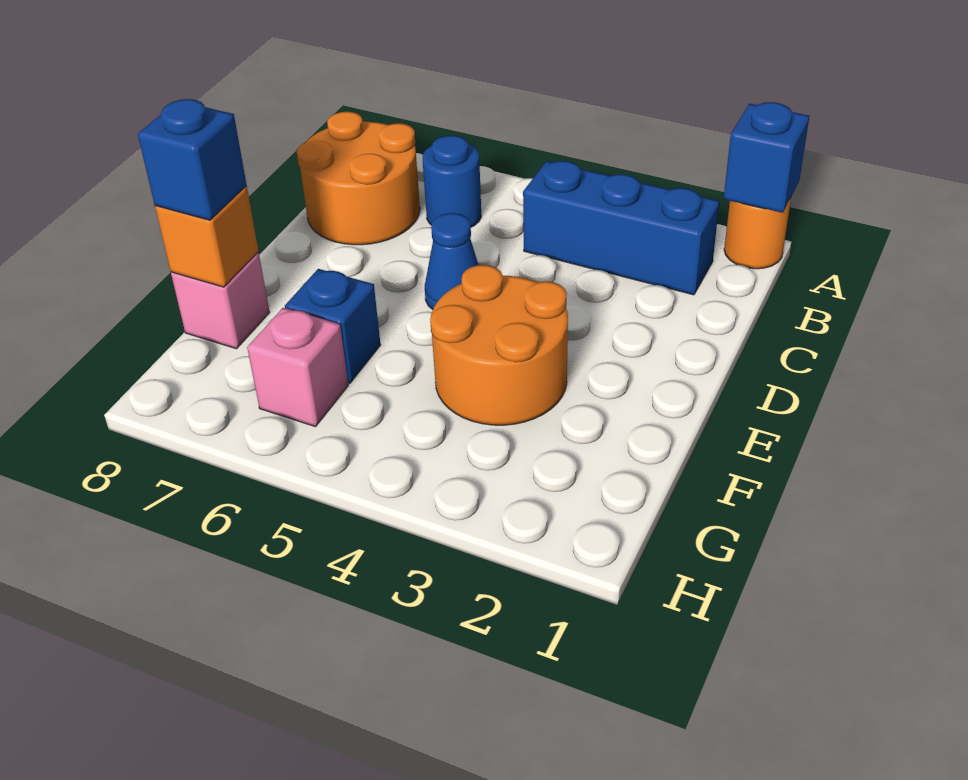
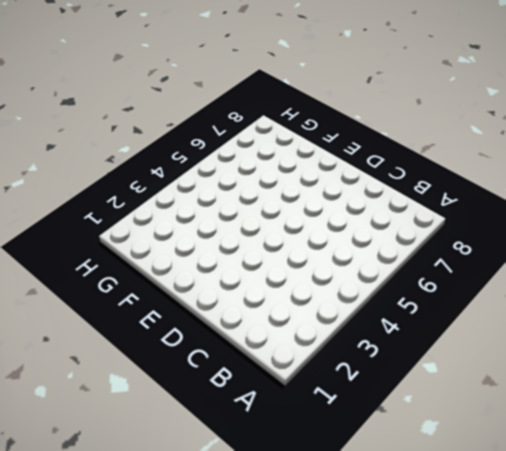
none -> orange 1x1 round brick [724,198,791,269]
none -> blue 1x3 brick [523,161,719,295]
none -> blue 1x1 round brick [423,135,481,227]

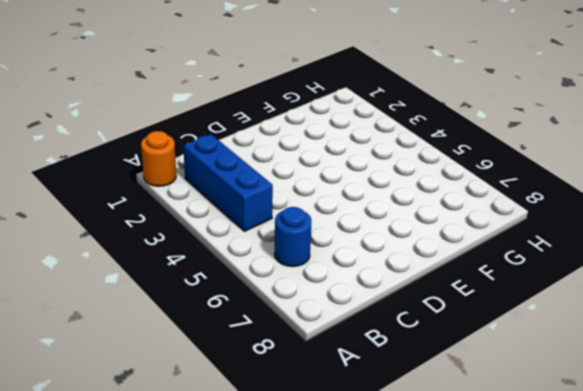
none -> orange 2x2 round brick [297,112,420,245]
none -> blue 1x1 cone [425,213,478,309]
none -> orange 2x2 round brick [430,265,568,425]

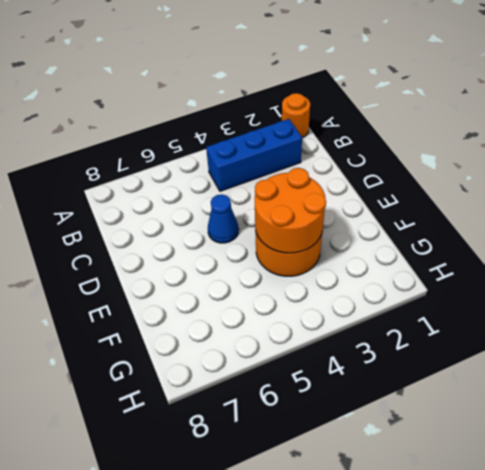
orange 2x2 round brick [255,168,326,253] -> orange 2x2 round brick moved to [297,112,420,245]
none -> blue 1x1 round brick [423,135,481,227]
none -> blue 1x1 brick [285,269,380,384]
none -> pink 1x1 brick [171,252,270,349]

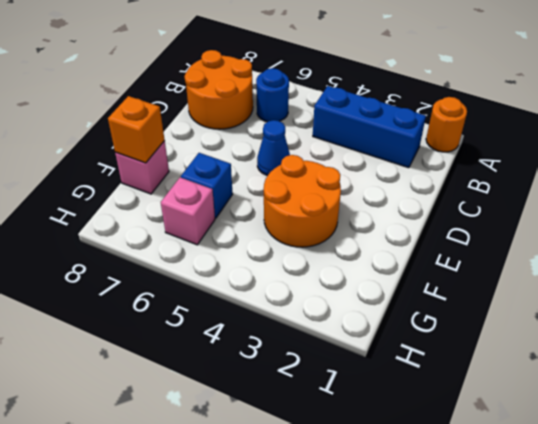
none -> blue 1x1 brick [724,102,809,213]
none -> blue 1x1 brick [138,99,247,220]

